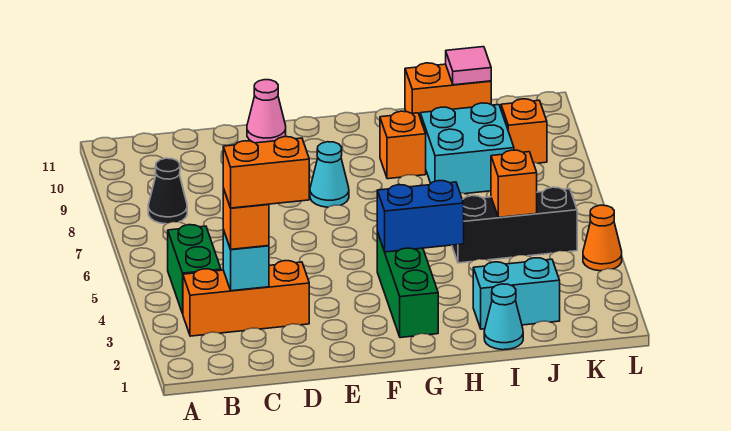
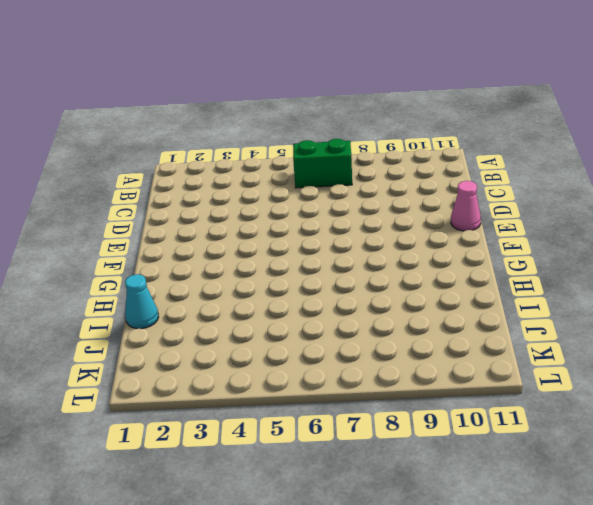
green 1x2 brick [293,139,352,188] -> green 1x2 brick moved to [168,225,221,314]
none -> orange 1x3 brick [183,261,309,336]
none -> black 1x1 cone [148,158,187,224]
none -> cyan 1x1 cone [310,142,349,207]

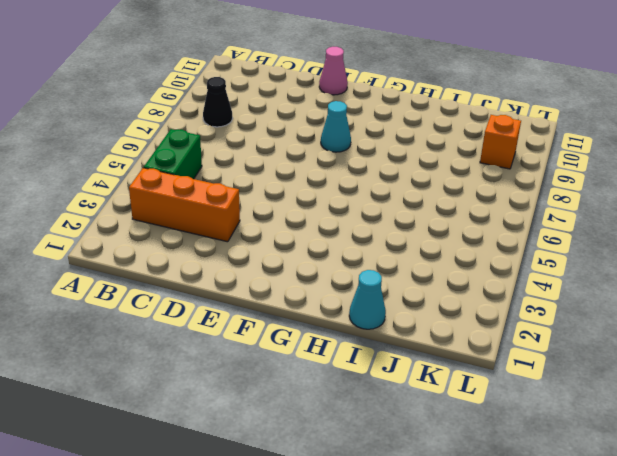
none -> green 1x3 brick [377,232,438,338]
none -> orange 1x1 brick [380,111,426,179]
none -> cyan 1x2 brick [473,258,560,329]

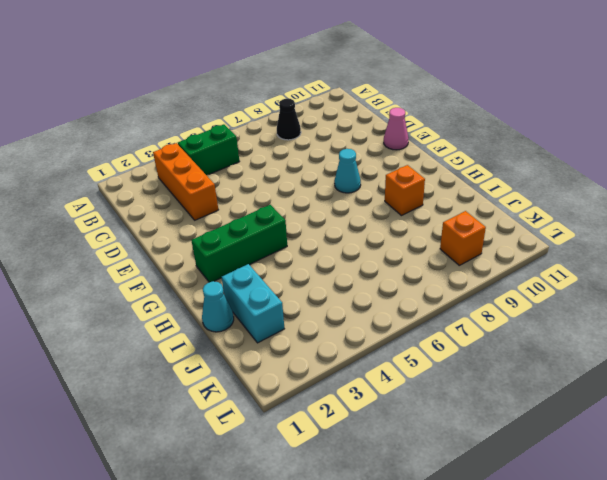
none -> black 1x3 brick [452,187,577,263]
none -> cyan 2x2 brick [420,103,514,194]
none -> orange 1x2 brick [405,63,491,116]

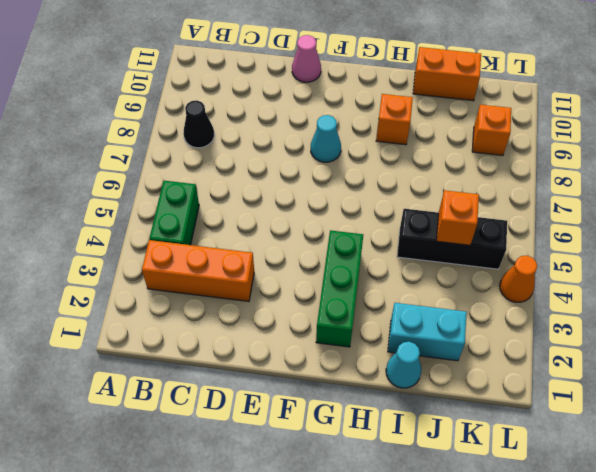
none -> cyan 2x2 brick [420,103,514,194]
none -> cyan 1x1 brick [223,230,269,291]
none -> blue 1x2 brick [377,181,464,252]

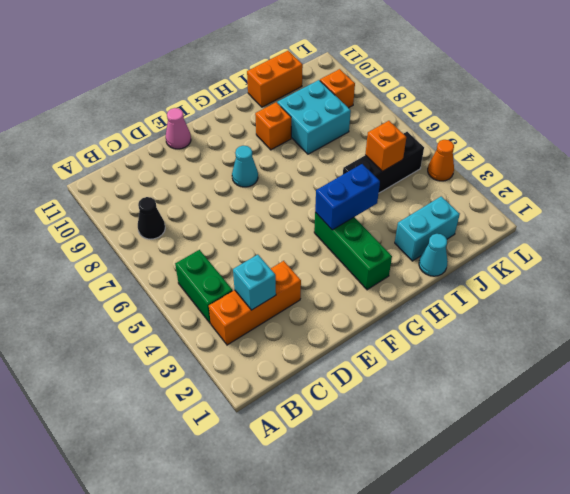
none -> pink 1x1 tile [446,47,491,85]
none -> orange 1x1 brick [223,188,269,249]
none -> orange 1x2 brick [223,137,309,208]

